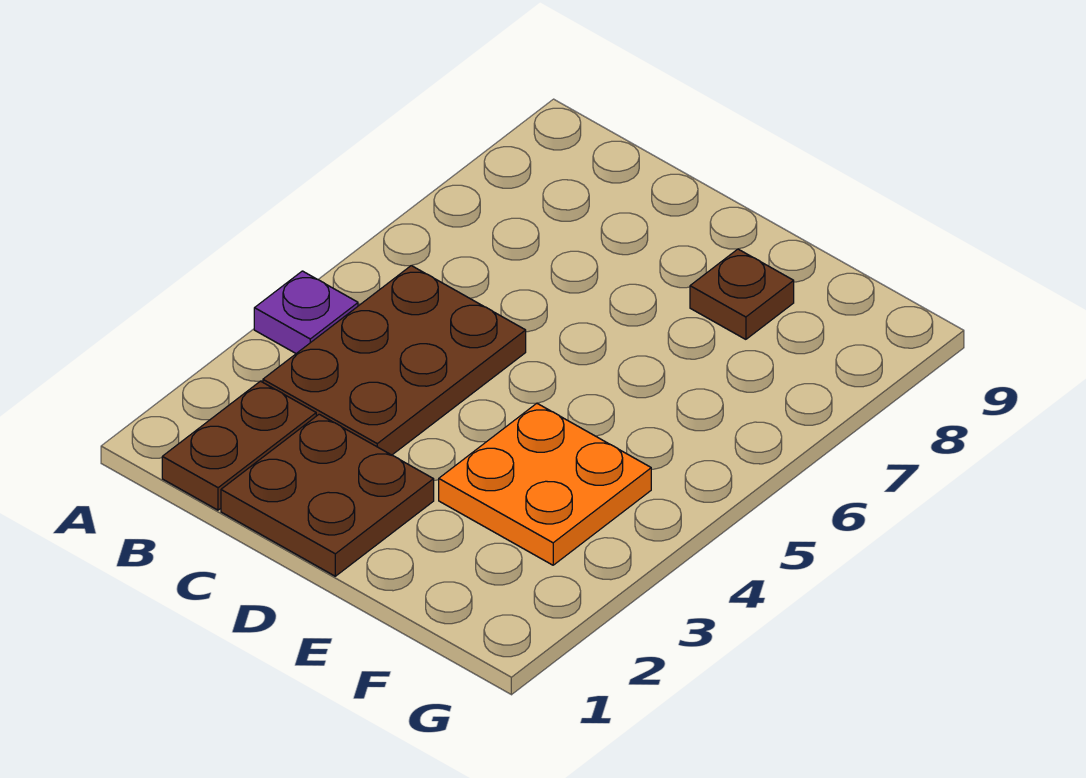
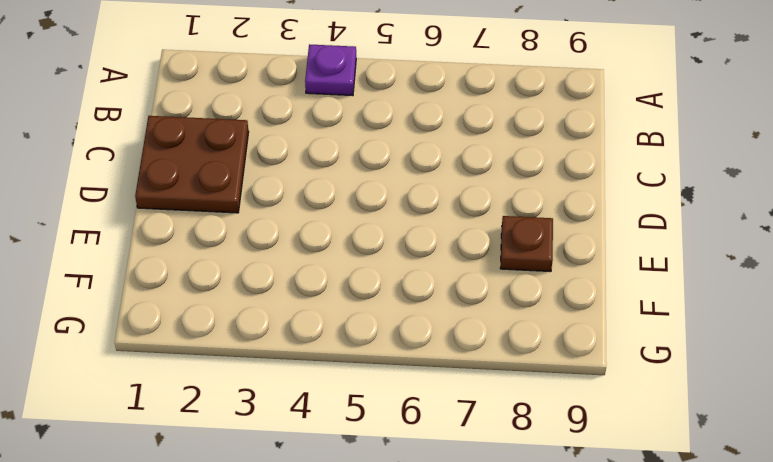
none -> brown 1x2 plate [162,381,316,510]
none -> brown 2x3 plate [263,266,526,455]

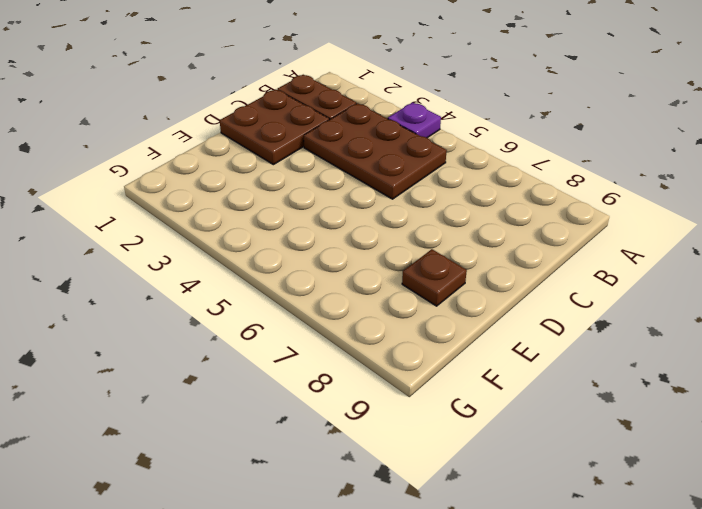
none -> orange 2x2 plate [439,403,651,565]

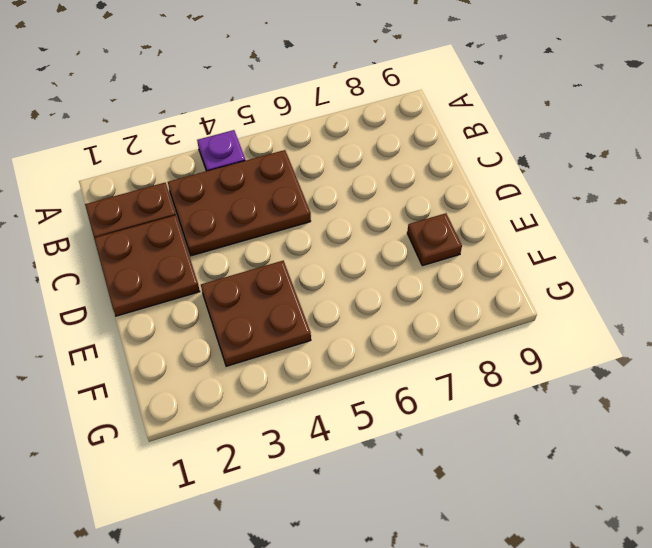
brown 2x2 plate [201,261,311,366] -> orange 2x2 plate [439,403,651,565]

